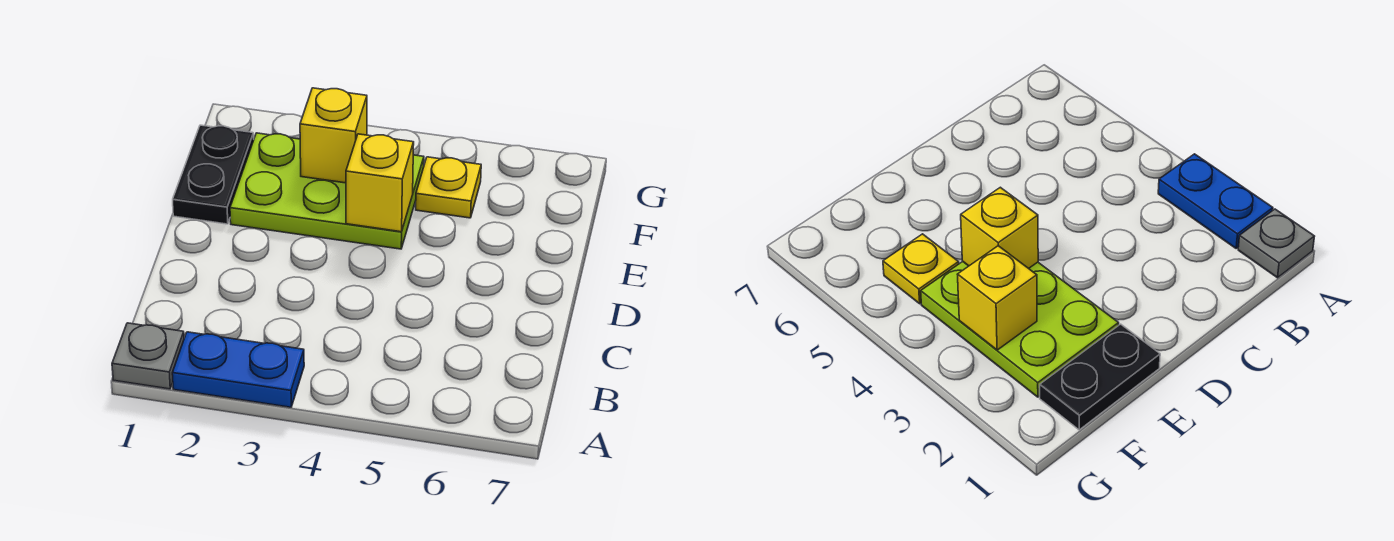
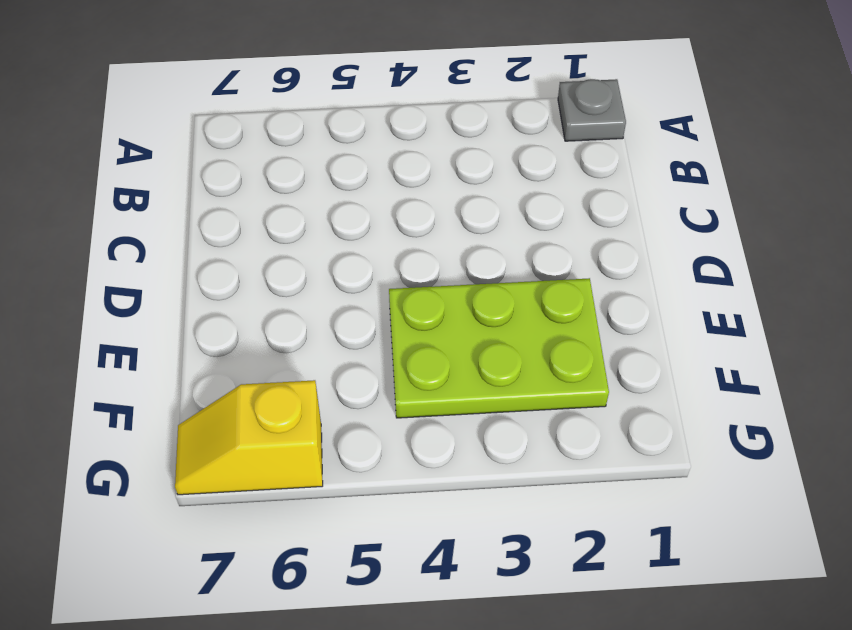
yellow 1x2 slope [175,380,323,495] -> none
none -> blue 1x2 plate [172,332,304,407]
none -> black 1x2 plate [173,125,254,224]

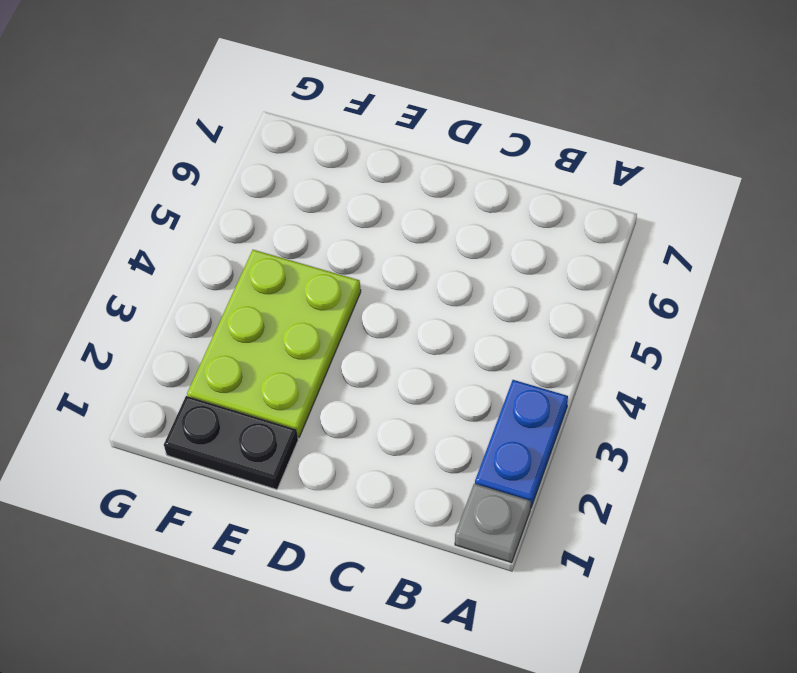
none -> yellow 1x1 plate [416,157,481,218]
none -> yellow 1x1 brick [346,134,414,232]

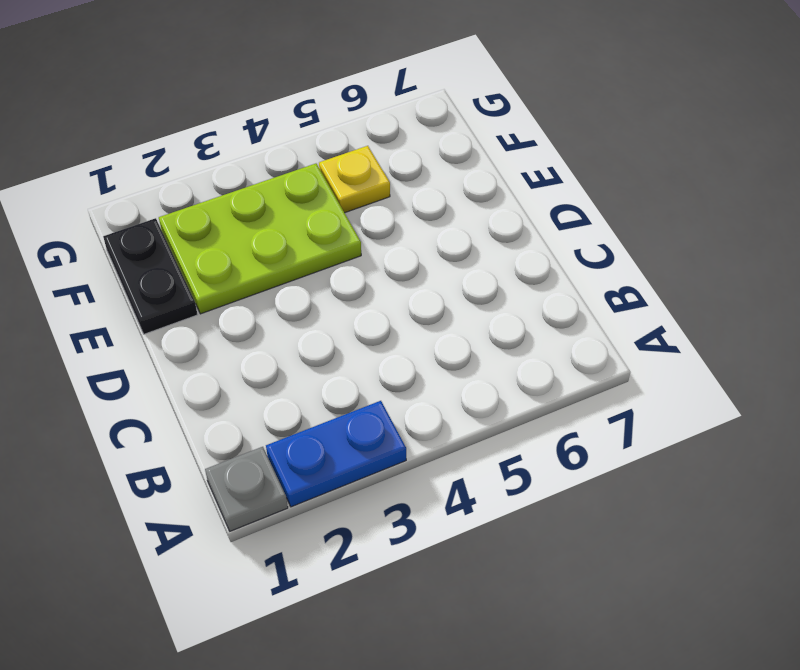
none -> yellow 1x1 brick [346,134,414,232]
none -> yellow 1x1 brick [300,88,367,183]

